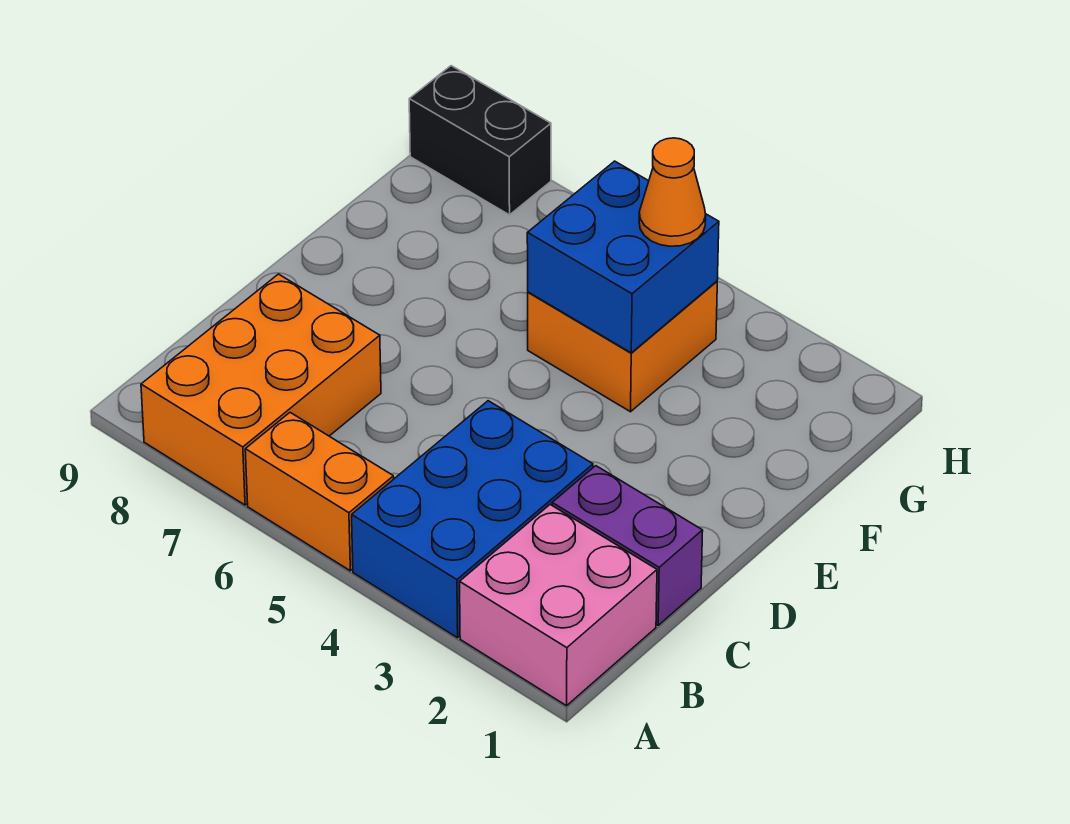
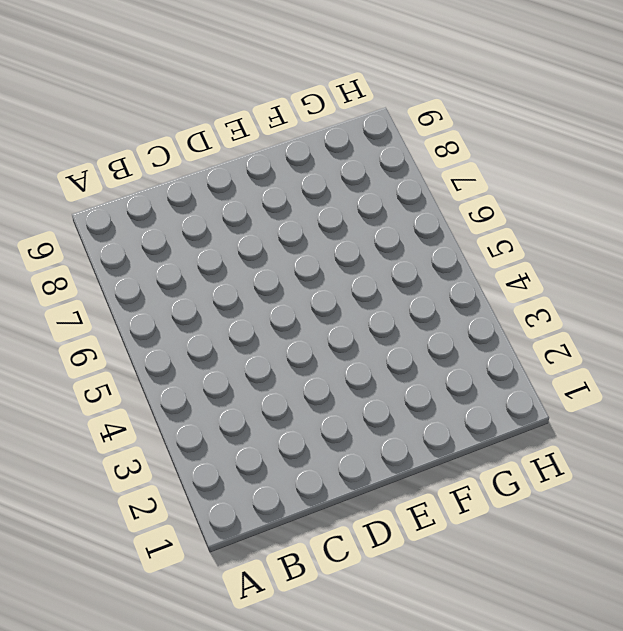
none -> pink 2x2 brick [460,505,657,706]
none -> blue 2x3 brick [352,401,593,638]

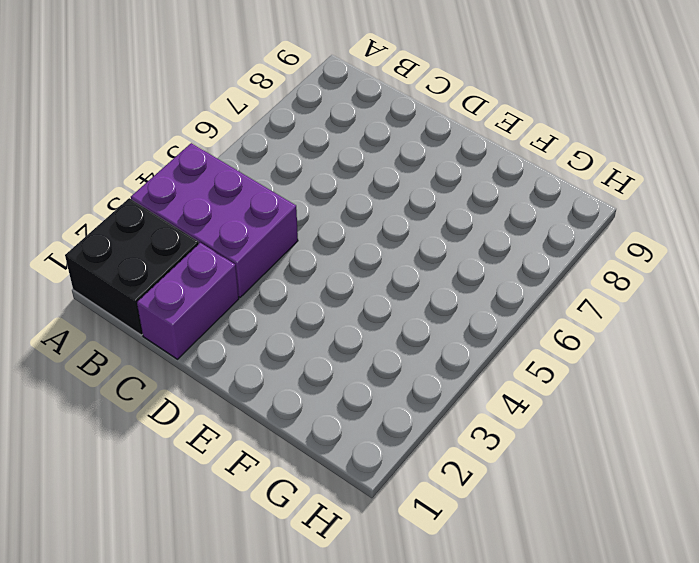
black 2x2 brick [65,198,199,335] -> pink 2x2 brick [460,505,657,706]
purple 2x3 brick [131,143,298,297] -> blue 2x3 brick [352,401,593,638]
none -> orange 1x2 brick [245,413,394,571]
none -> orange 2x3 brick [141,274,381,505]

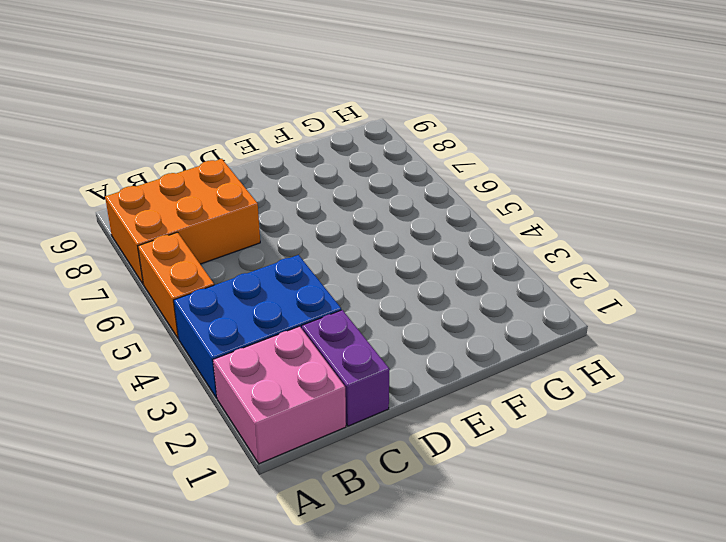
none -> orange 2x2 brick [528,281,717,412]
none -> black 1x2 brick [409,66,551,215]

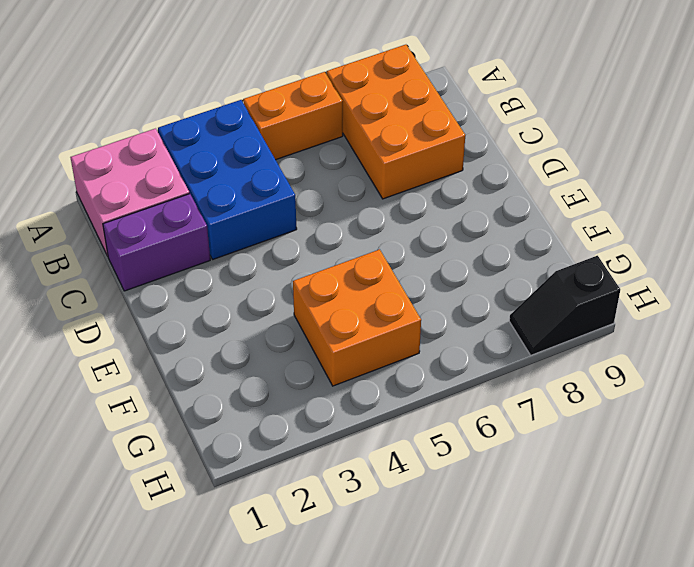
black 1x2 slope [509,256,620,355] -> black 1x2 brick [409,66,551,215]
none -> blue 2x2 brick [527,161,719,353]
none -> orange 1x1 cone [639,138,706,246]

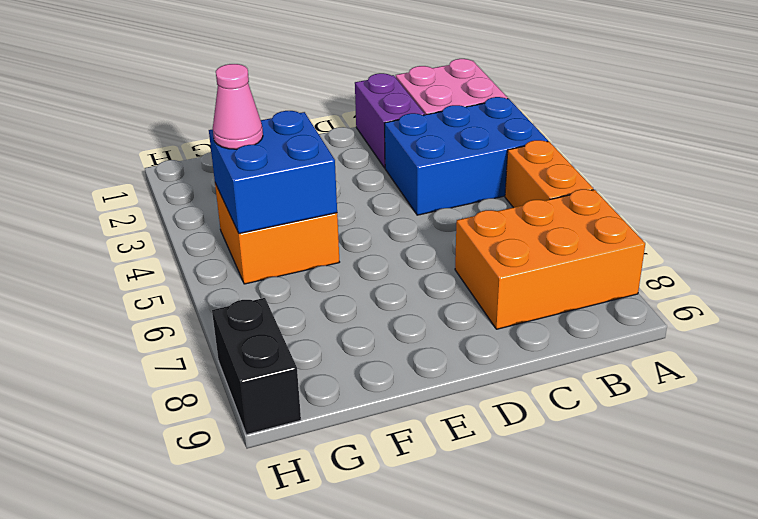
pink 1x1 cone [213,64,263,149] -> orange 1x1 cone [639,138,706,246]

